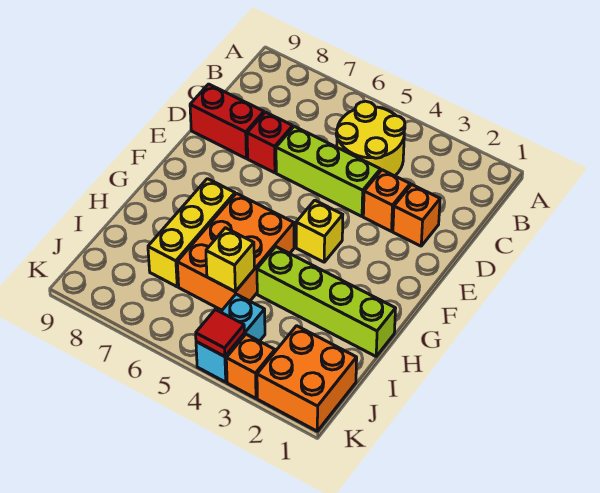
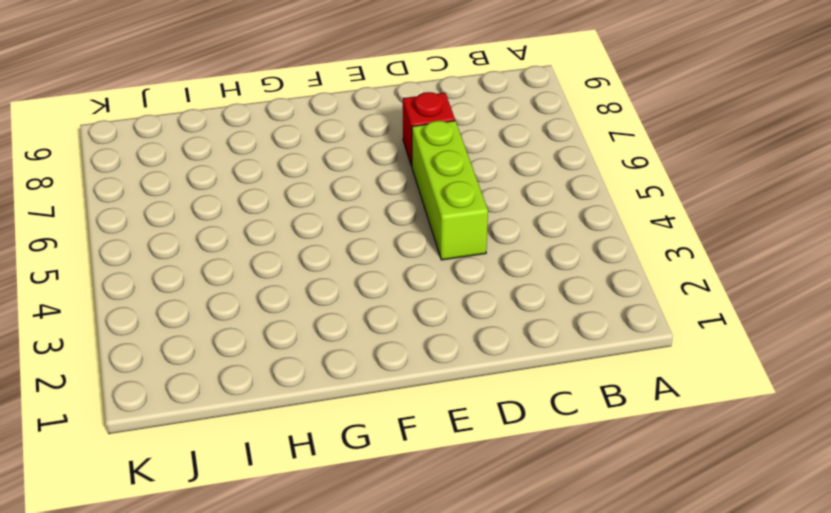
none -> yellow 2x2 round brick [336,101,405,176]
none -> orange 1x1 brick [393,185,440,246]
none -> orange 1x1 brick [363,170,410,231]

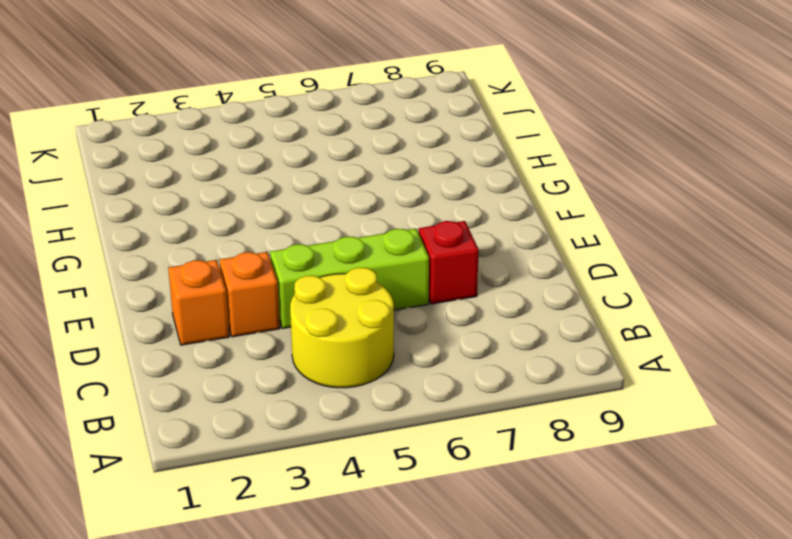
none -> red 1x2 brick [190,84,264,158]
none -> yellow 1x1 brick [296,200,343,262]
none -> orange 2x3 brick [177,193,294,310]

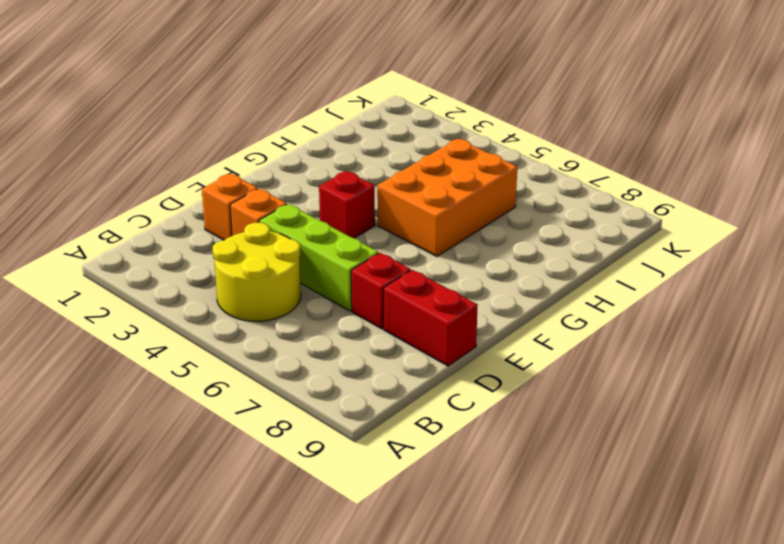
red 1x1 brick [319,171,375,238] -> yellow 1x1 brick [296,200,343,262]
none -> yellow 1x3 brick [148,179,235,287]
none -> lime 1x4 brick [257,247,396,356]
none -> orange 2x2 brick [257,326,357,431]

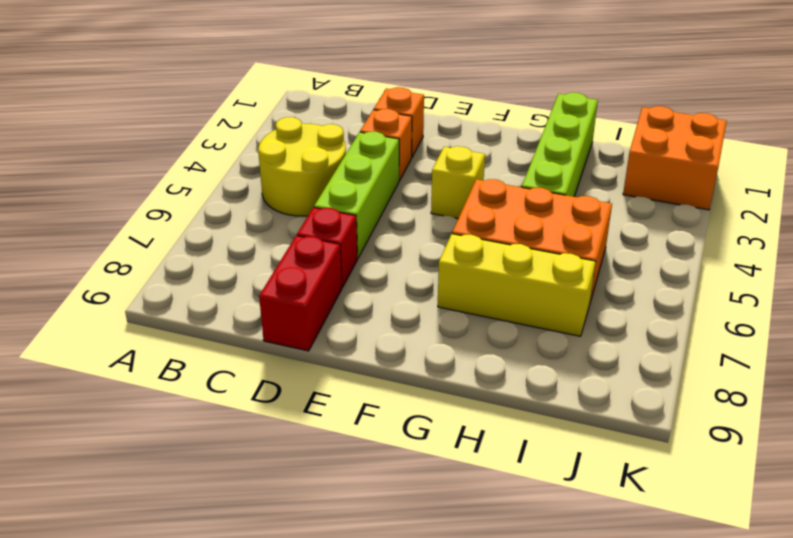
none -> cyan 1x2 brick [196,294,265,382]
none -> orange 1x1 brick [226,334,275,398]
none -> yellow 1x1 brick [206,228,254,292]

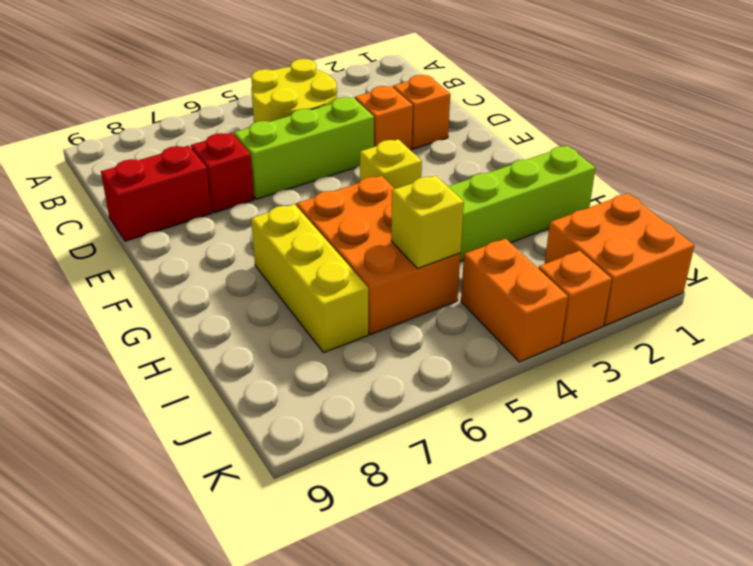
orange 1x2 brick [461,239,568,362] -> cyan 1x2 brick [196,294,265,382]
none -> red 1x1 tile [196,309,244,357]

